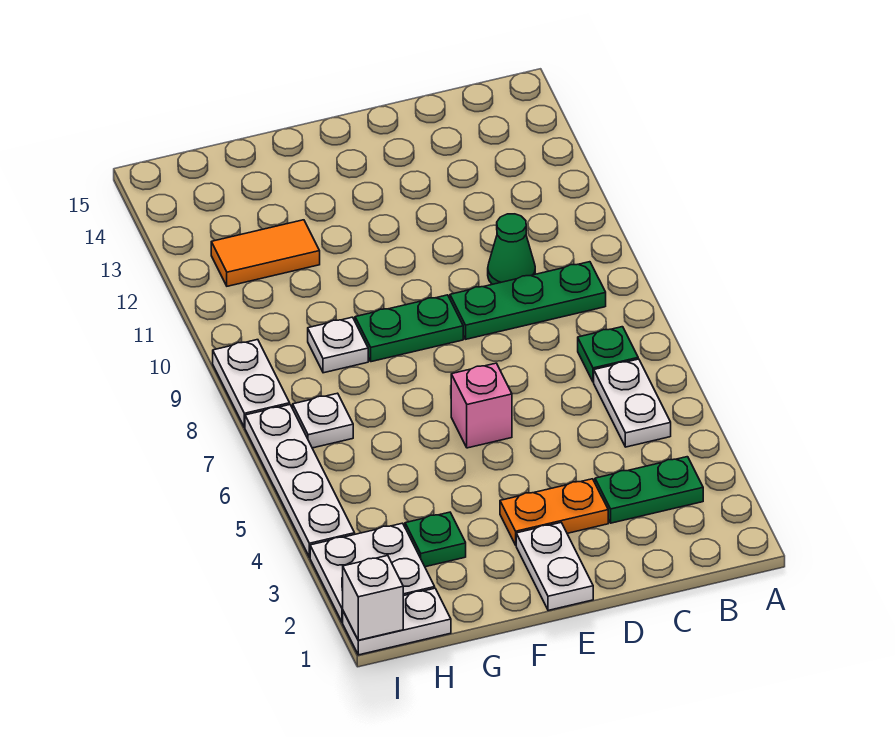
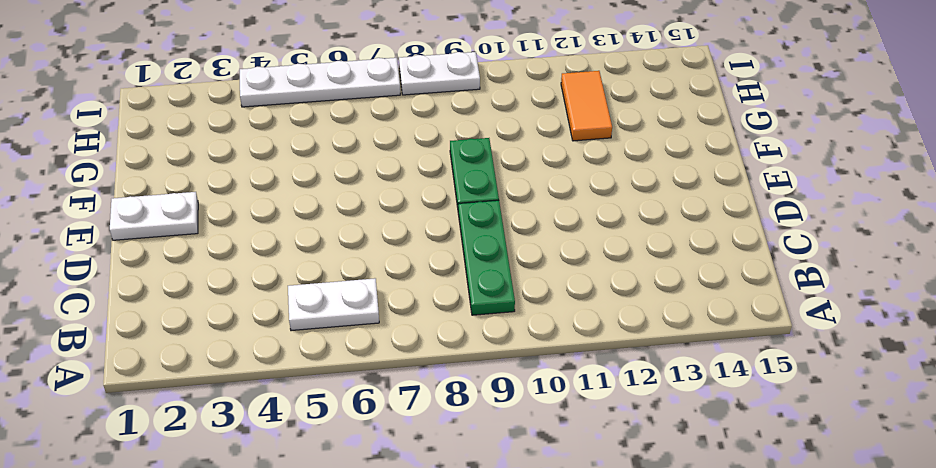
none -> green 1x2 plate [595,457,703,523]
none -> green 1x1 plate [578,327,638,382]
none -> green 1x1 cone [488,214,535,284]

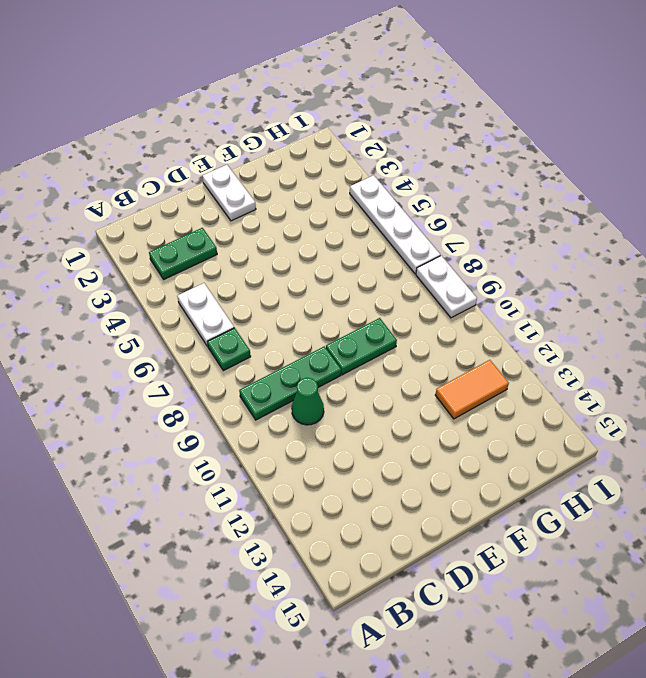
none -> orange 1x2 plate [500,479,608,545]
none -> pink 1x1 brick [451,363,512,448]
none -> green 1x1 plate [405,512,466,567]

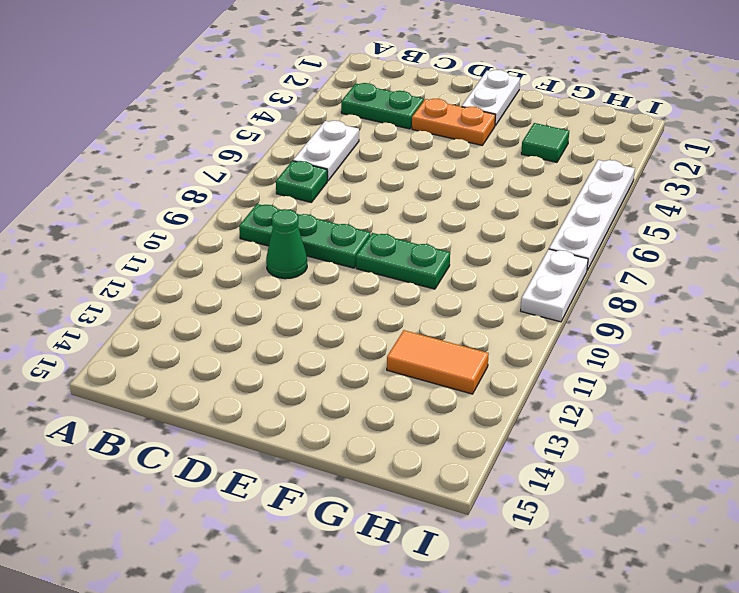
green 1x1 tile [521,123,569,162] -> green 1x1 plate [405,512,466,567]
none -> pink 1x1 brick [451,363,512,448]
none -> white 1x1 plate [308,317,368,373]
none -> white 1x2 plate [343,588,451,655]

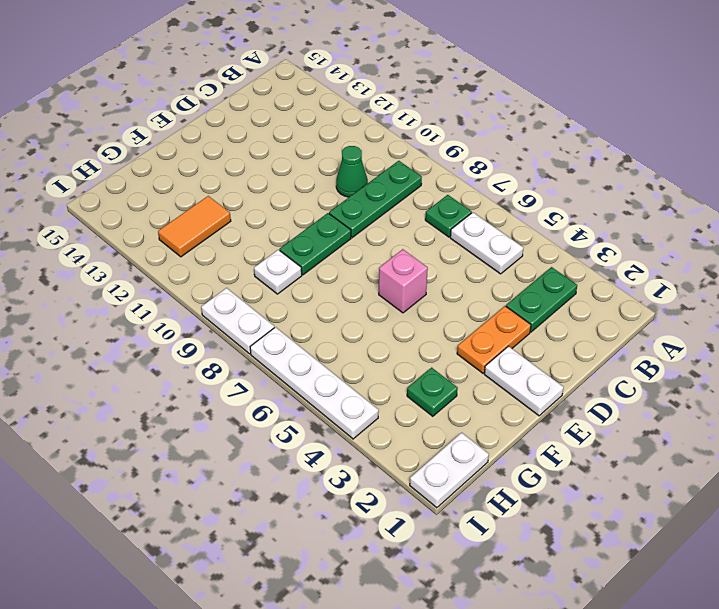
none -> white 2x2 plate [310,523,435,622]
none -> white 1x1 plate [293,393,353,448]
none -> white 1x1 brick [343,556,403,640]

